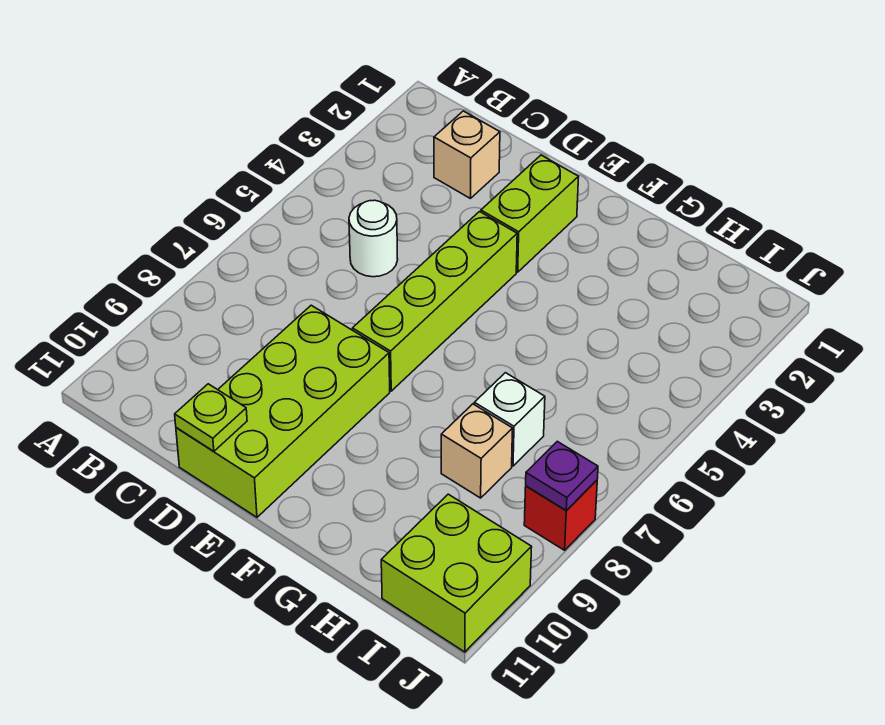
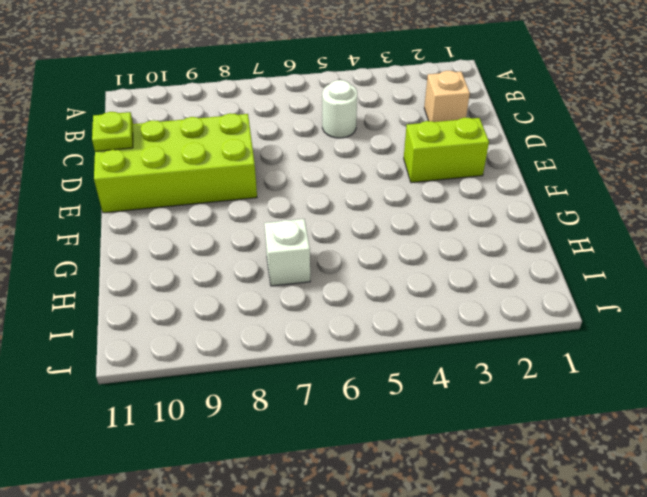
none -> lime 1x4 brick [352,212,517,391]
none -> tan 1x1 brick [441,404,513,498]

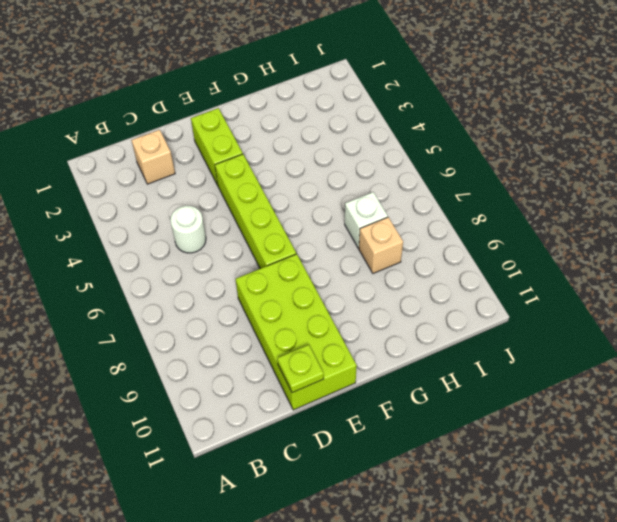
none -> lime 2x2 brick [381,494,532,652]
none -> red 1x1 brick [524,480,597,550]

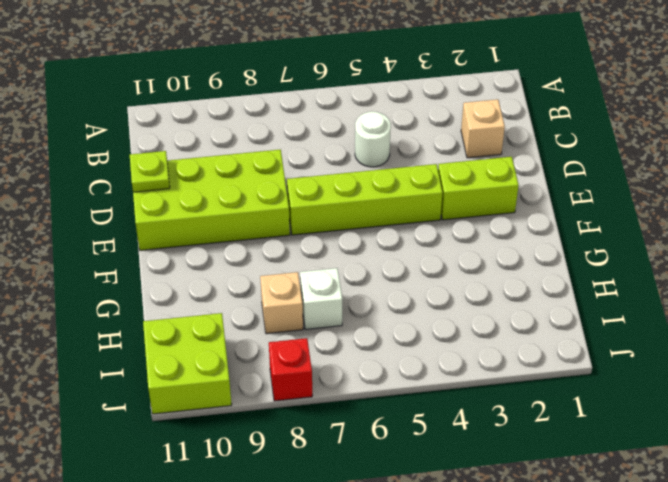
none -> purple 1x1 plate [526,441,598,511]

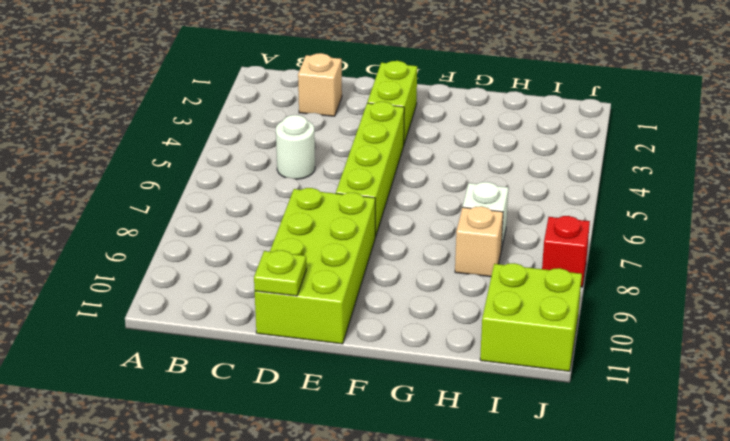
none -> purple 1x1 plate [526,441,598,511]

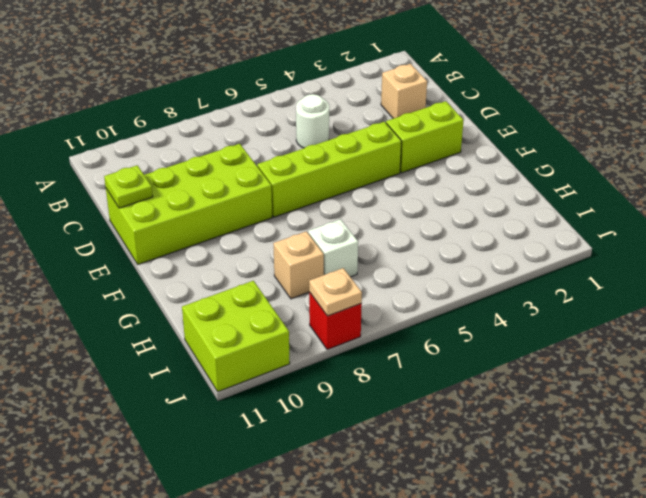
tan 1x1 plate [309,268,362,316] -> purple 1x1 plate [526,441,598,511]

